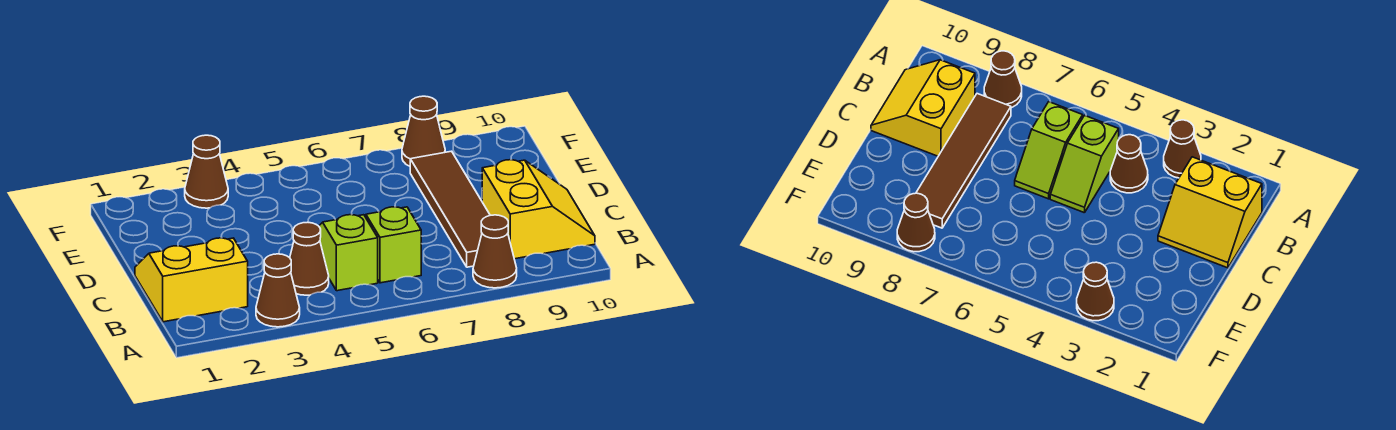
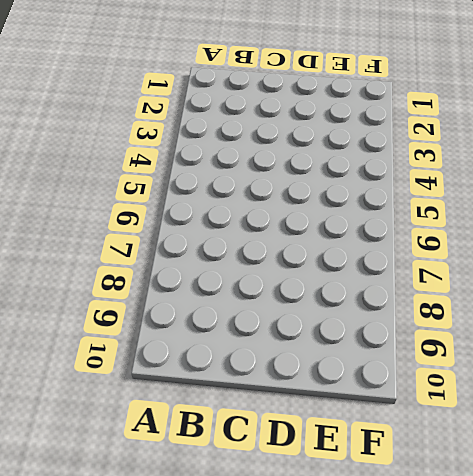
none -> brown 1x1 cone [256,254,300,327]
none -> brown 1x1 cone [473,215,517,288]

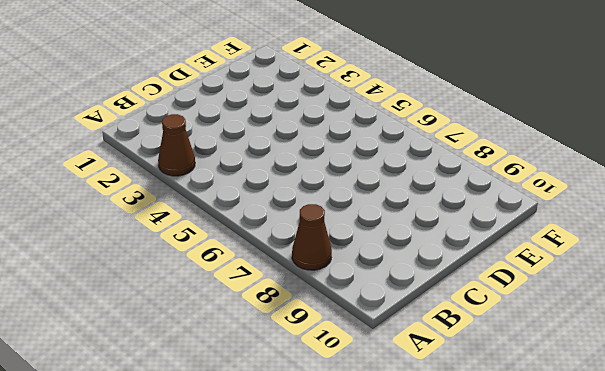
none -> yellow 2x2 slope [135,238,248,322]
none -> brown 1x1 cone [290,222,329,295]

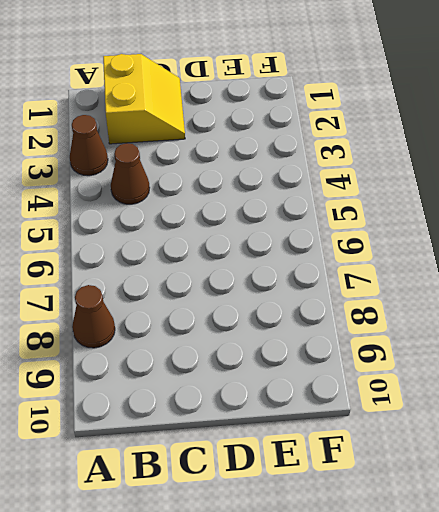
none -> lime 1x2 slope [319,215,378,291]
none -> lime 1x2 slope [365,207,421,283]

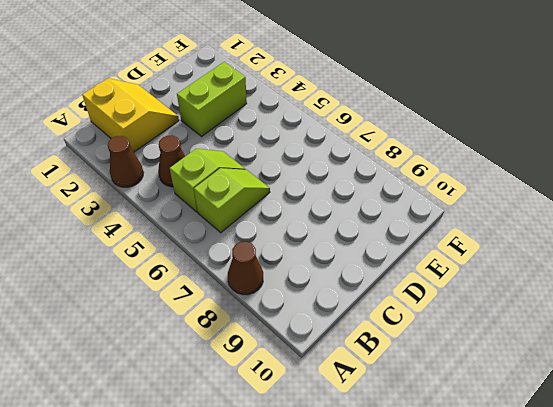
lime 1x2 brick [177,62,247,136] -> none
none -> brown 1x4 tile [410,151,490,267]
none -> yellow 2x2 slope [482,160,595,259]

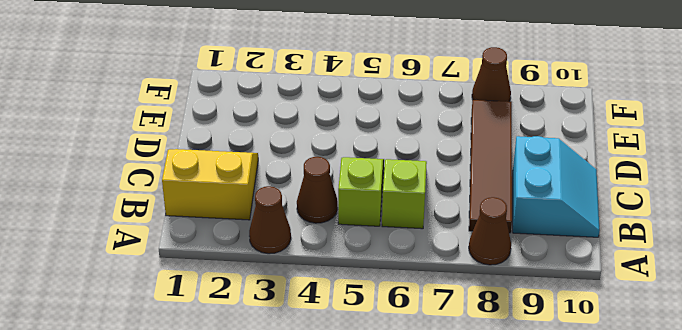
cyan 2x2 slope [513,136,600,237] -> yellow 2x2 slope [482,160,595,259]
none -> brown 1x1 cone [185,135,228,208]

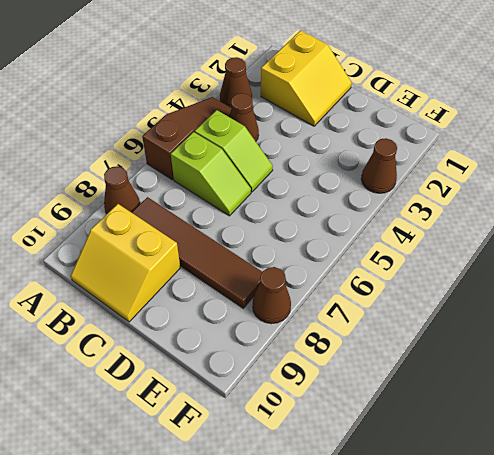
brown 1x3 slope [142,97,232,180] -> none

